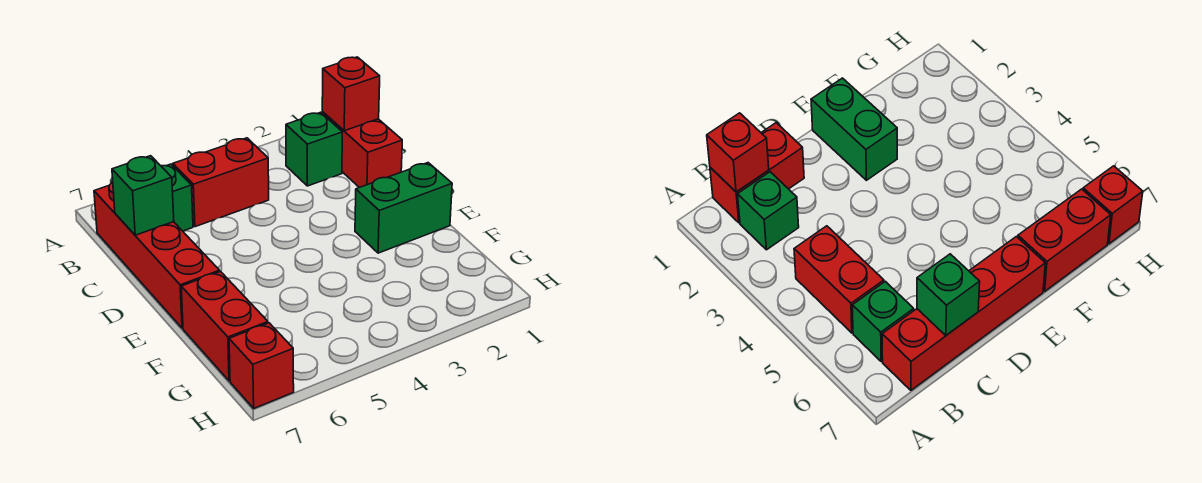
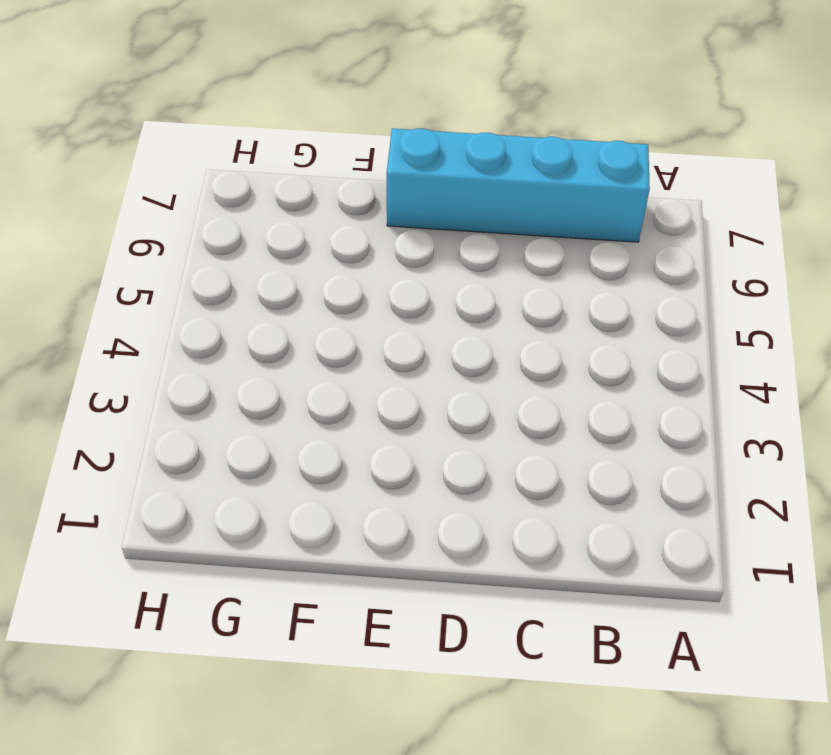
cyan 1x4 brick [387,128,650,242] -> red 1x4 brick [94,182,220,328]
none -> red 1x2 brick [322,112,402,188]
none -> green 1x1 brick [286,112,342,186]

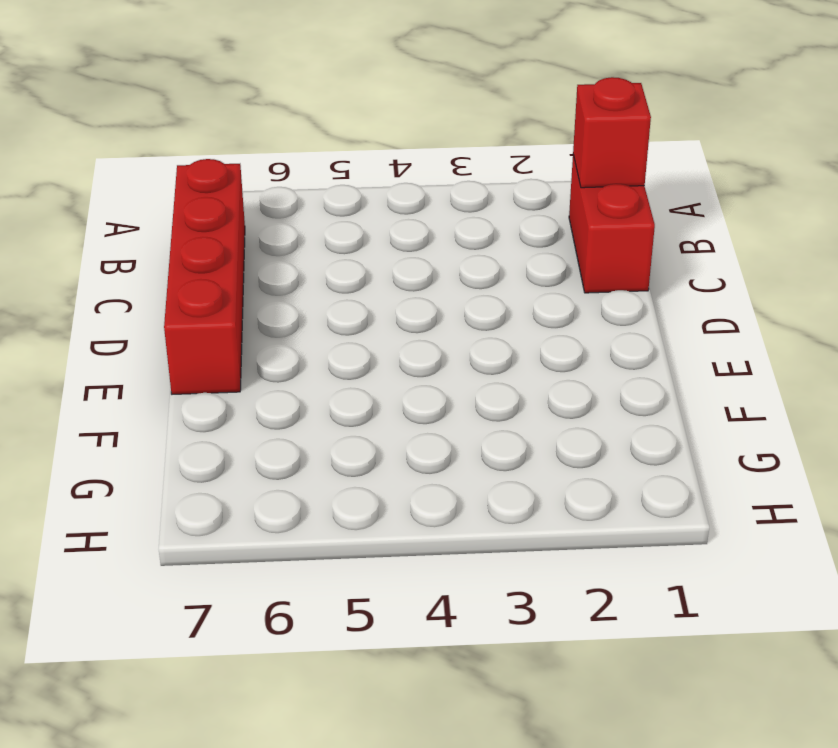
none -> green 1x1 brick [286,112,342,186]
none -> red 1x2 brick [173,138,269,227]

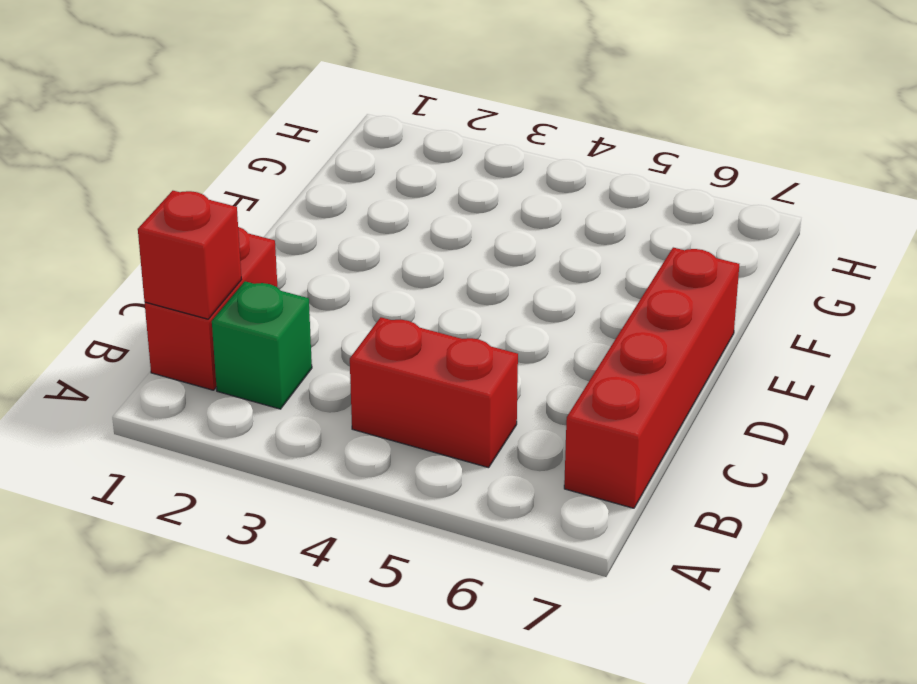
none -> green 1x1 brick [161,164,193,231]
none -> green 1x2 brick [355,163,452,253]

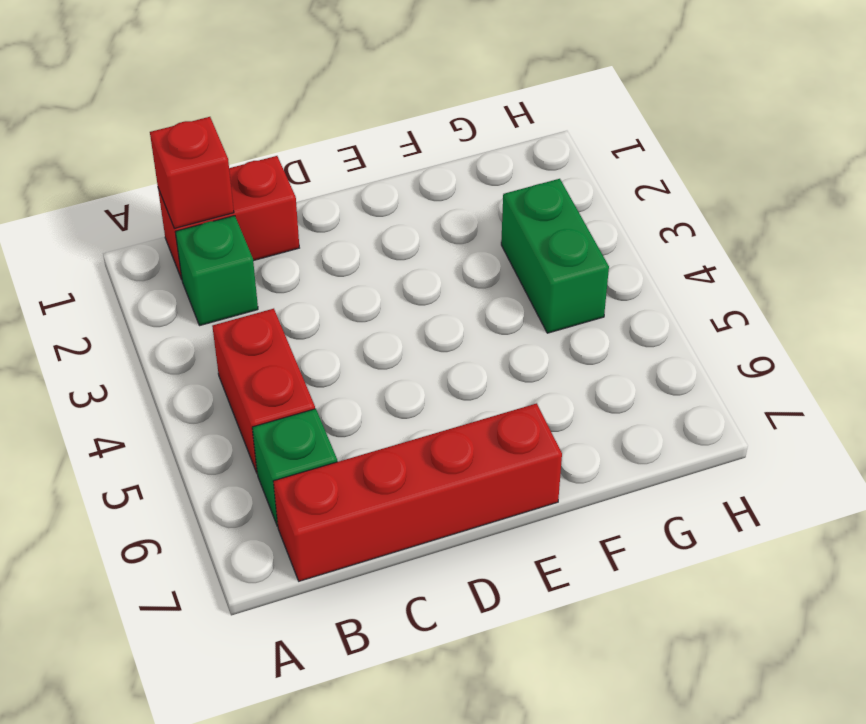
green 1x2 brick [501,179,609,333] -> green 1x2 brick moved to [355,163,452,253]
none -> red 1x2 brick [181,272,268,381]
none -> red 1x1 brick [229,323,294,408]

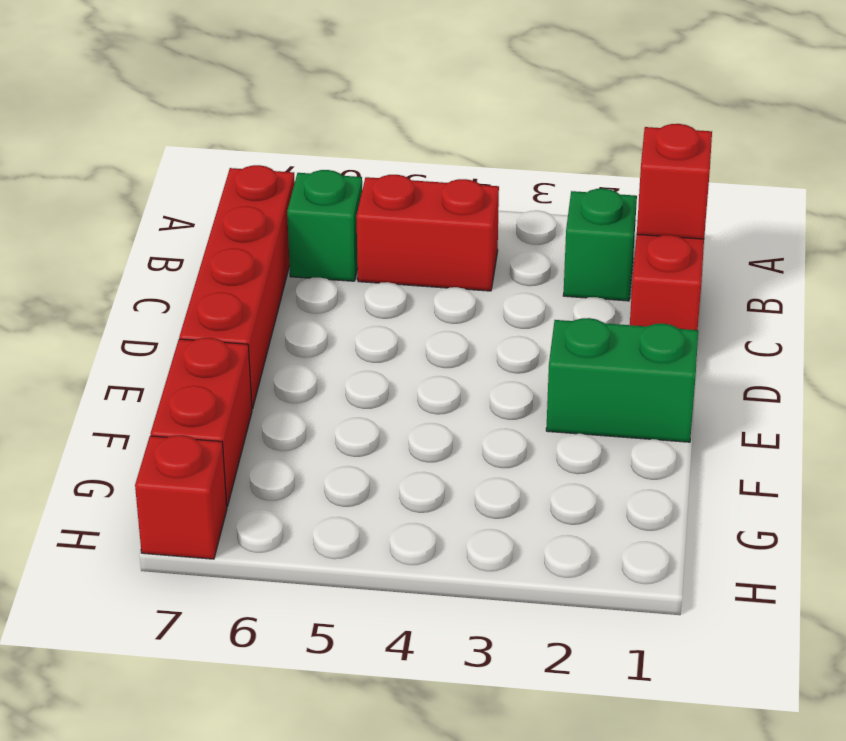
none -> green 1x1 brick [112,156,174,235]

